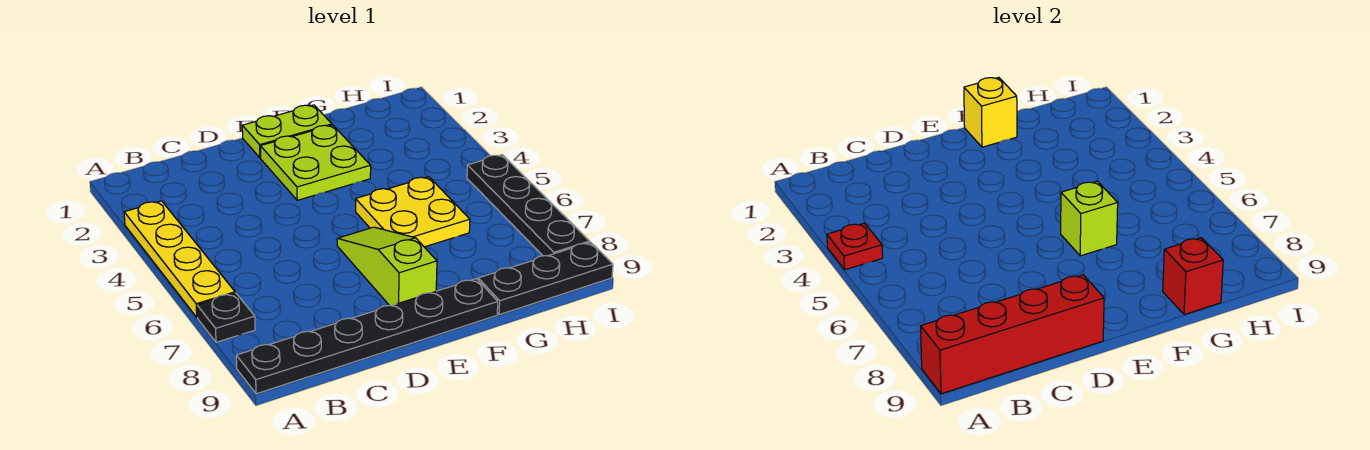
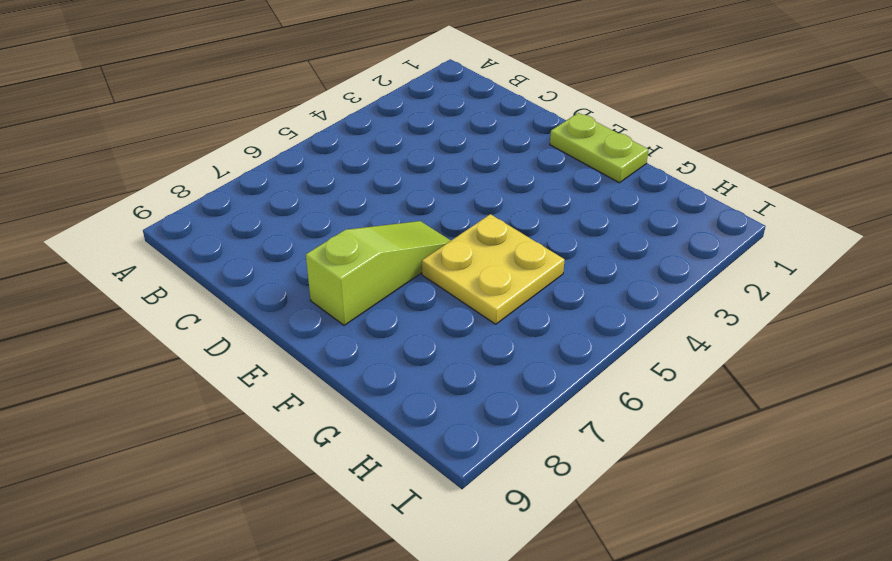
none -> yellow 1x4 plate [124,201,235,317]
none -> black 1x1 plate [197,293,255,342]
none -> black 1x6 plate [236,279,498,394]

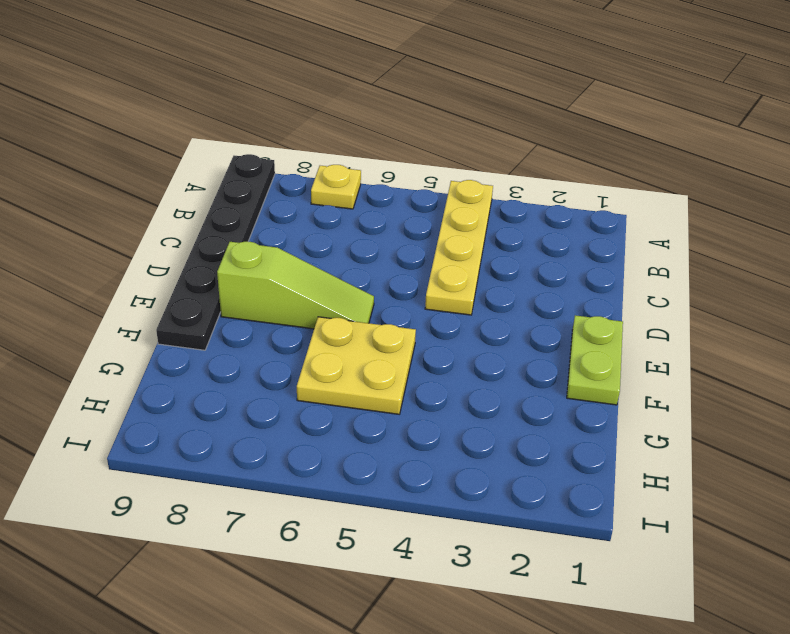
yellow 1x4 plate [425,180,493,315] -> yellow 1x4 plate turned to [124,201,235,317]
yellow 1x1 plate [311,165,361,209] -> black 1x1 plate [197,293,255,342]
none -> lime 2x2 plate [260,125,371,200]
none -> black 1x3 plate [478,242,613,315]
none -> black 1x4 plate [467,155,590,256]

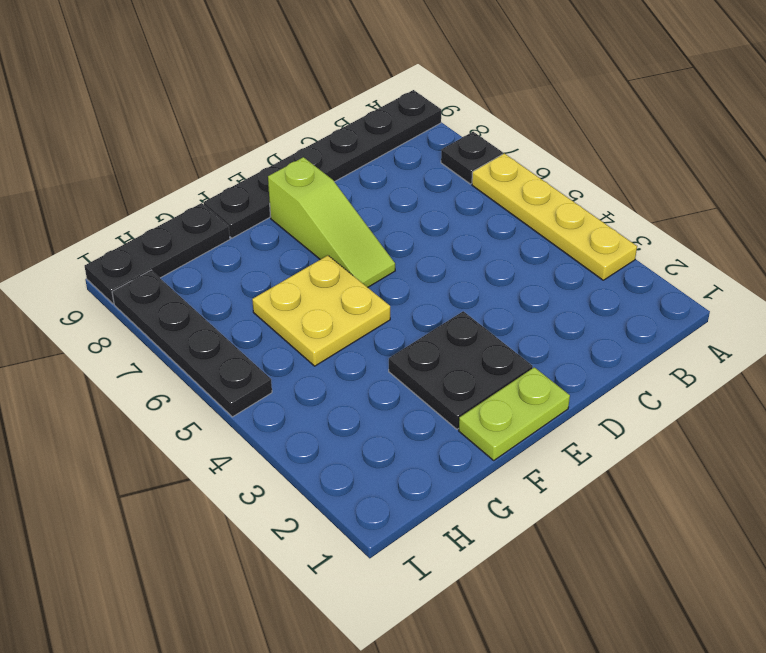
black 2x2 plate [389,311,533,429] -> lime 2x2 plate [260,125,371,200]
none -> red 1x1 plate [827,223,883,270]
none -> red 1x4 brick [920,275,1104,394]
none -> yellow 1x1 brick [964,77,1017,147]

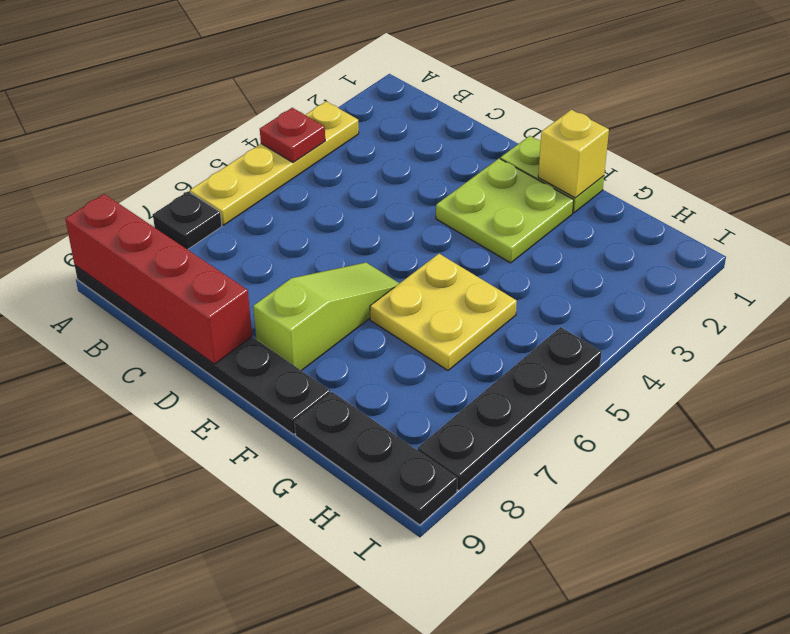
none -> lime 1x1 brick [1061,181,1118,256]
none -> red 1x1 brick [1163,238,1223,315]

